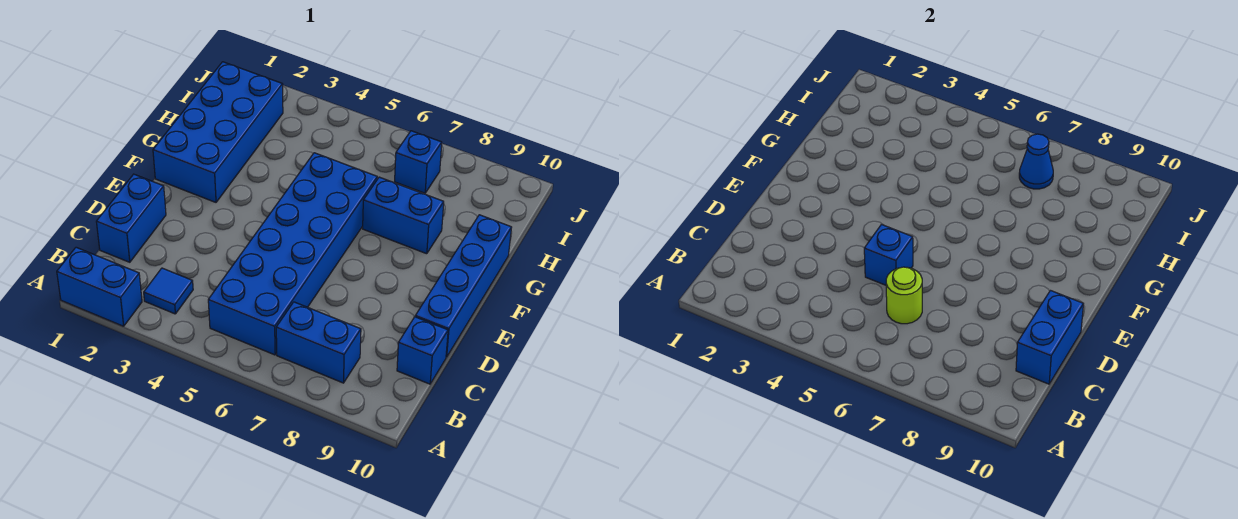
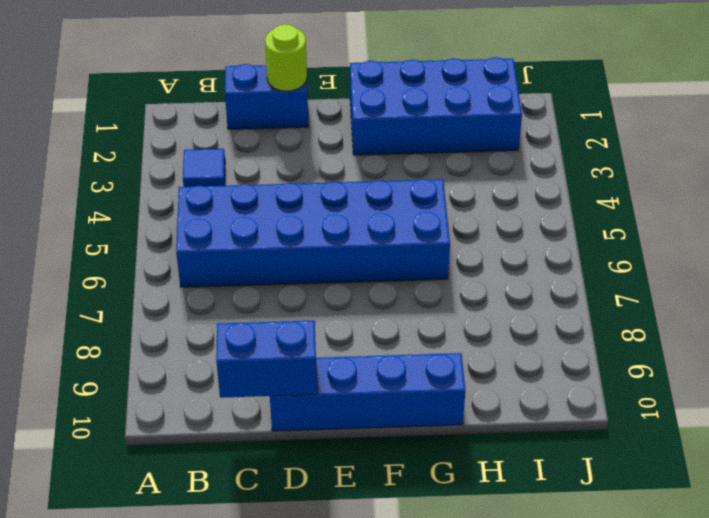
lime 1x1 round brick [265,24,307,91] -> lime 1x1 round brick moved to [886,267,922,324]
none -> blue 1x2 brick [57,247,142,326]
none -> blue 1x2 brick [276,302,361,383]
none -> blue 1x1 brick [397,317,448,384]

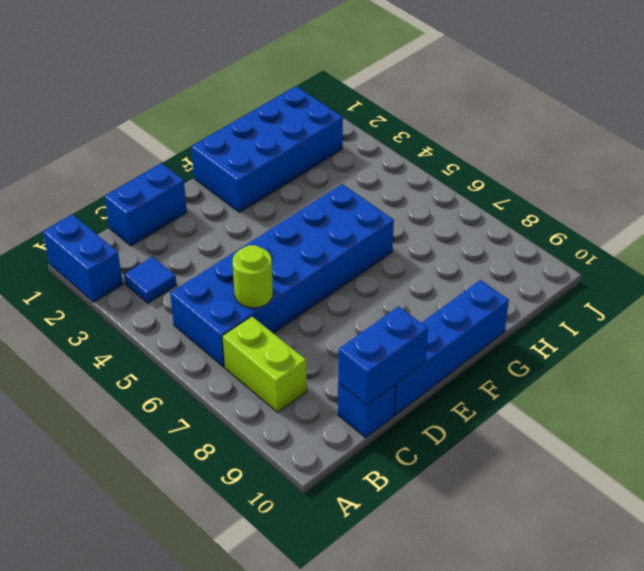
lime 1x2 brick [222,316,307,412] -> blue 1x2 brick [276,302,361,383]
none -> blue 1x2 brick [363,177,444,254]
none -> blue 1x1 brick [395,131,442,193]
none -> blue 1x1 brick [864,225,913,285]

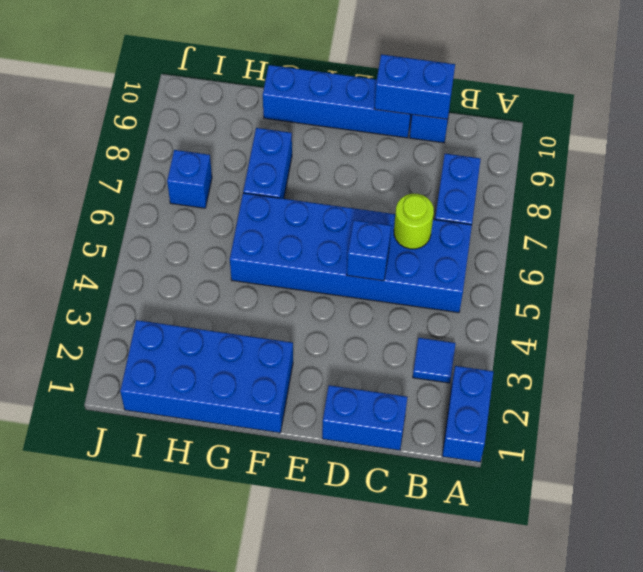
none -> blue 1x1 cone [1019,134,1053,189]

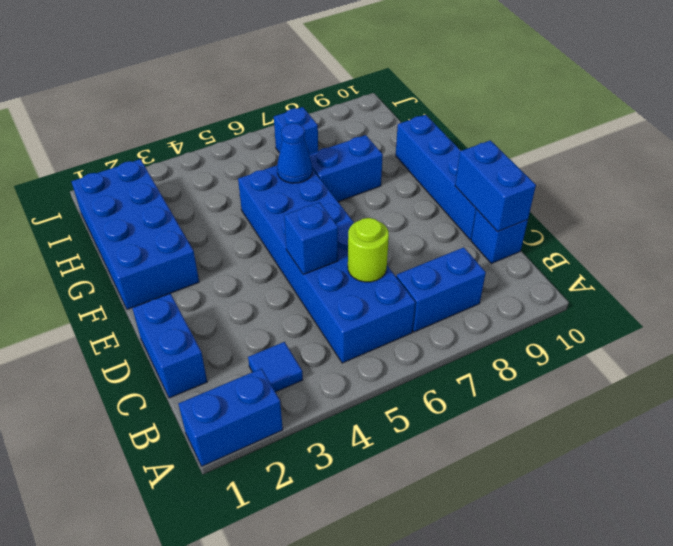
blue 1x1 cone [277,123,312,183] -> blue 1x1 cone moved to [1019,134,1053,189]

